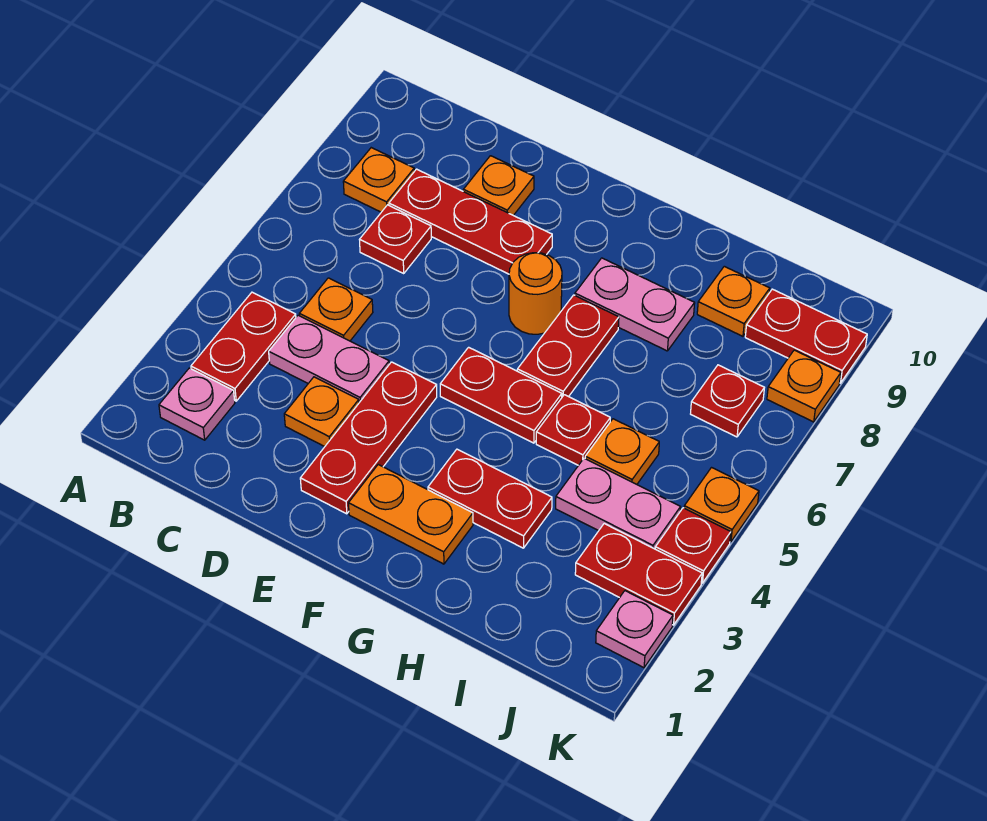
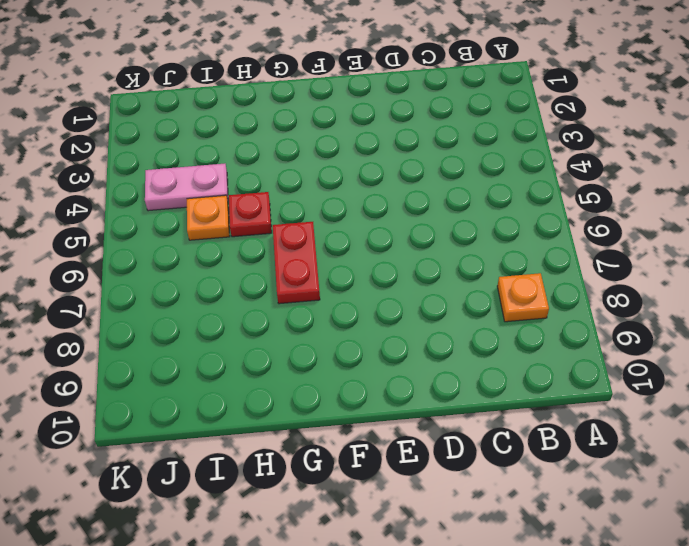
none -> pink 1x1 plate [159,368,235,440]
none -> red 1x2 plate [191,292,296,401]
none -> pink 1x2 plate [269,315,389,403]

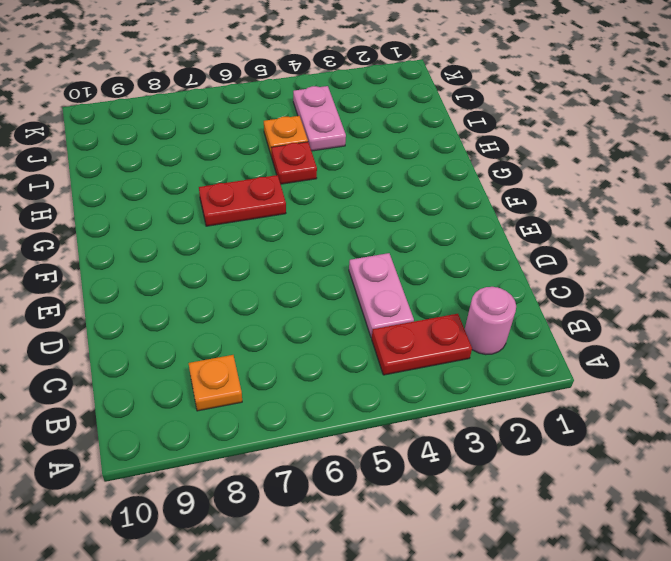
pink 1x1 round brick [465,287,516,355] -> pink 1x1 plate [159,368,235,440]
none -> orange 1x1 plate [299,278,373,341]
none -> red 1x1 plate [359,205,431,273]
none -> red 1x3 plate [389,169,552,274]

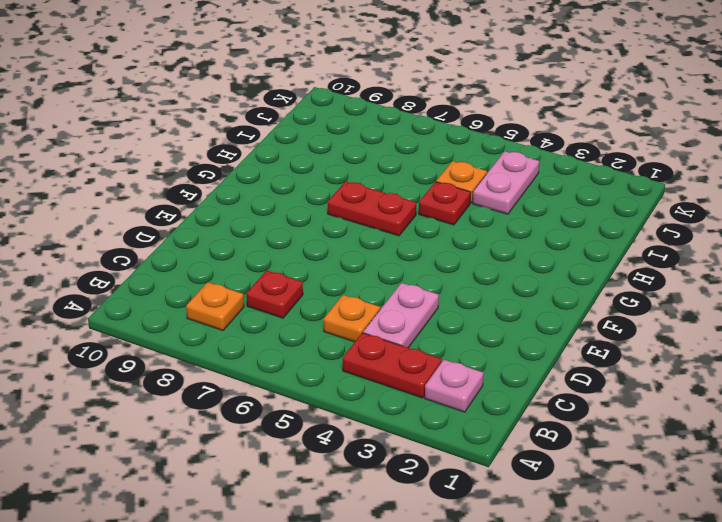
none -> red 1x3 plate [389,169,552,274]
none -> orange 1x1 plate [284,377,359,447]
none -> orange 1x1 plate [463,156,534,215]

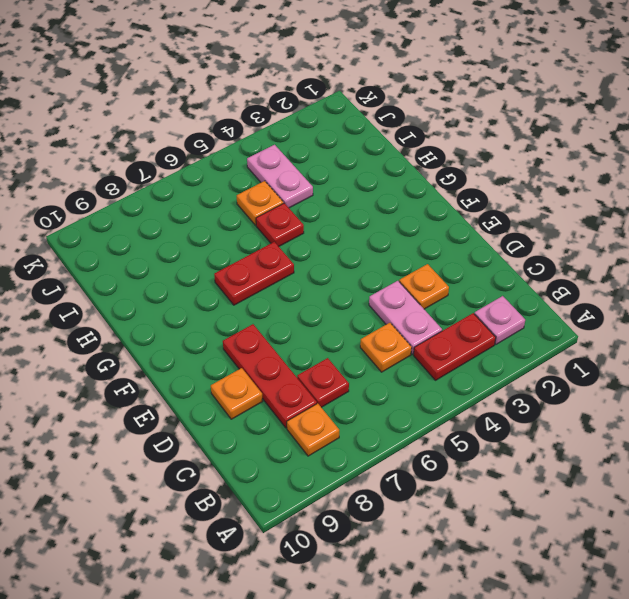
none -> red 1x3 plate [300,362,437,514]
none -> orange 1x2 plate [349,465,473,564]
none -> red 1x2 plate [440,347,562,443]

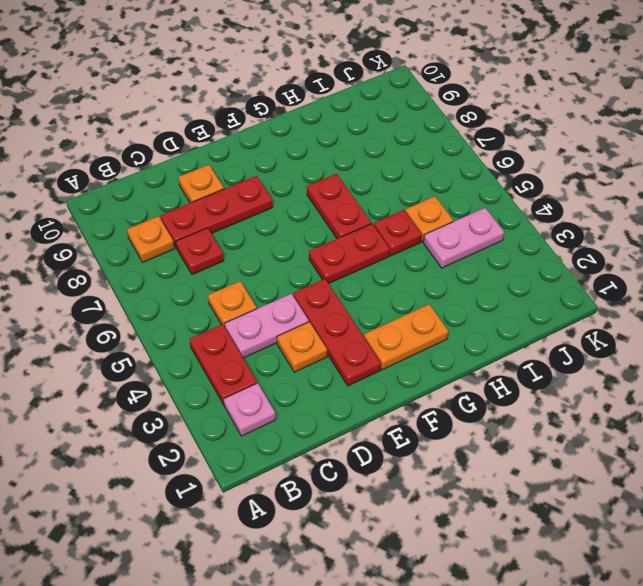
none -> orange 1x1 round brick [509,253,562,334]
none -> red 1x2 plate [428,449,552,548]
none -> pink 1x2 plate [575,258,695,351]

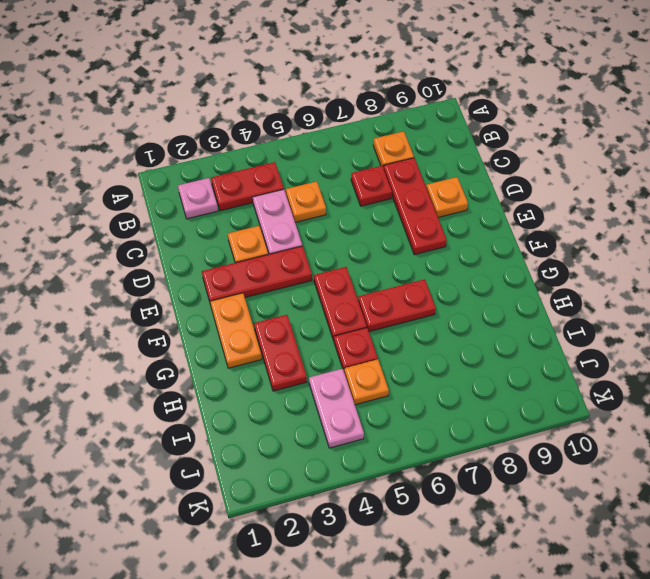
none -> orange 1x1 round brick [509,253,562,334]
none -> pink 1x2 plate [575,258,695,351]
none -> orange 1x1 plate [697,266,770,336]

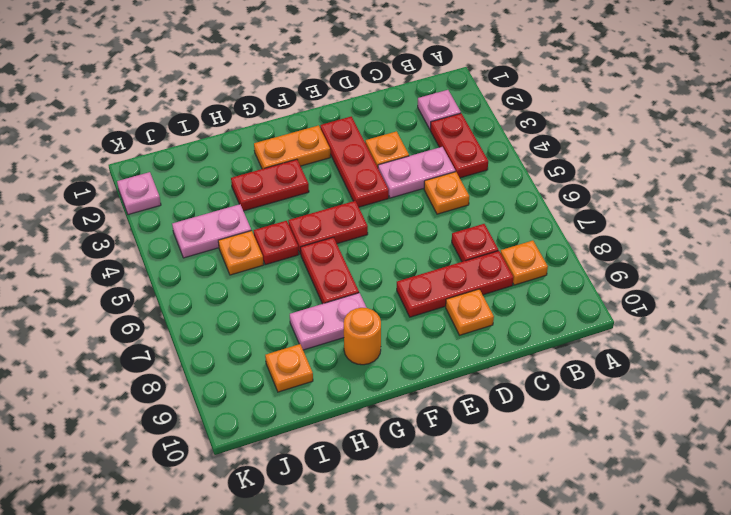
orange 1x1 round brick [344,308,381,365] -> orange 1x1 round brick moved to [509,253,562,334]
none -> red 1x2 plate [575,524,702,625]
none -> red 1x1 plate [691,365,764,437]
none -> red 1x2 plate [745,289,867,383]

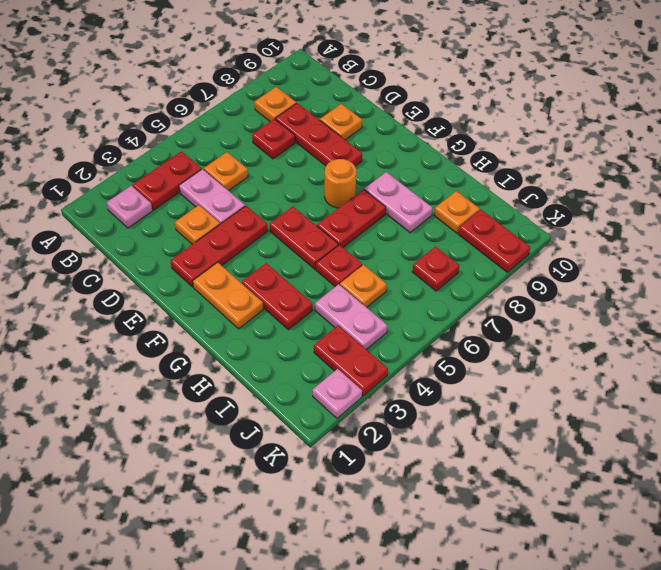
none -> red 1x1 plate [655,508,731,583]
none -> orange 1x1 plate [684,468,759,542]
none -> orange 1x1 plate [767,350,841,422]

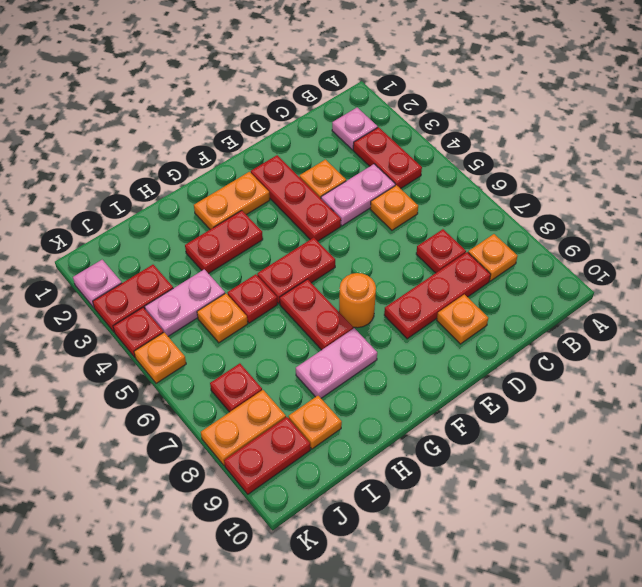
orange 1x2 plate [201,390,286,465] -> orange 1x1 plate [767,350,841,422]

